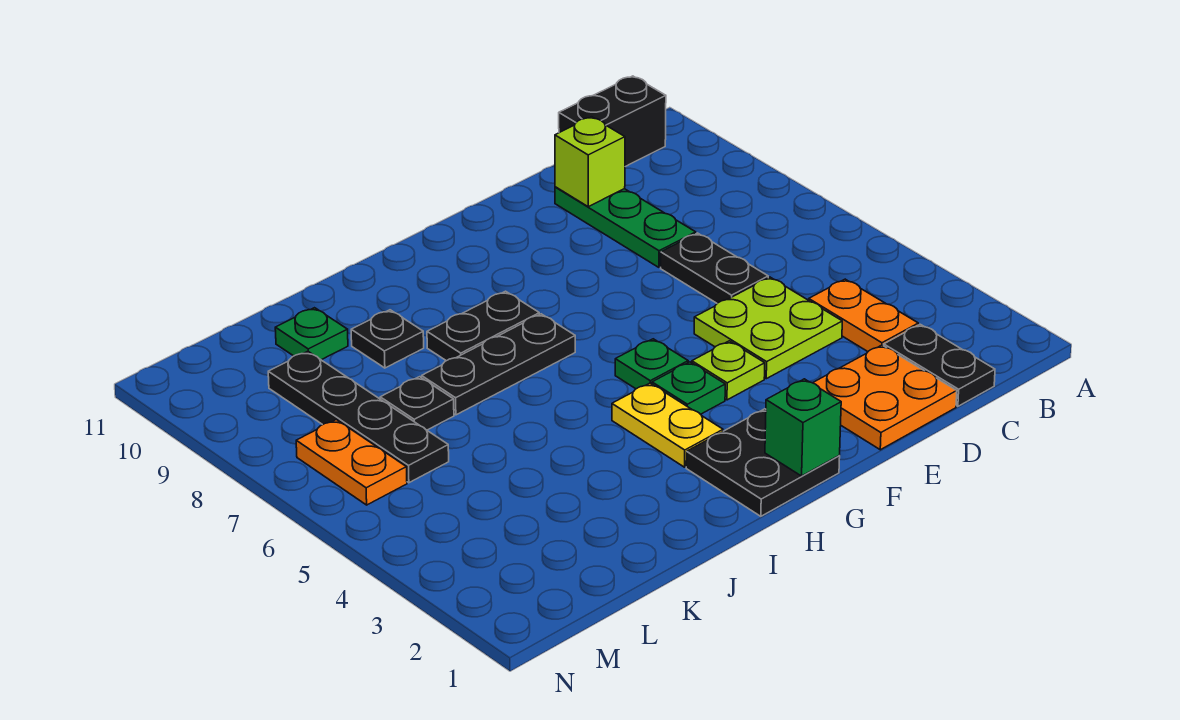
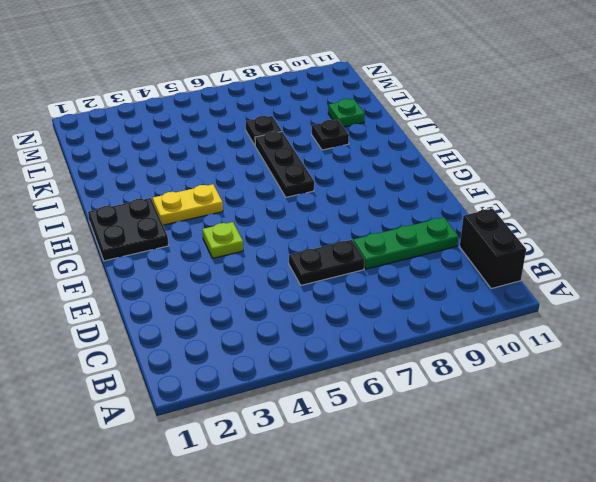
none -> black 1x2 plate [884,324,995,406]
none -> orange 1x2 plate [809,279,918,352]
none -> orange 2x2 plate [813,345,957,450]

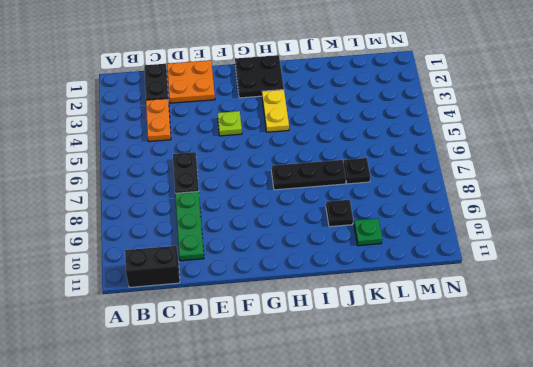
none -> lime 2x2 plate [694,277,842,379]
none -> green 1x1 plate [652,362,725,414]
none -> green 1x1 plate [615,339,688,389]

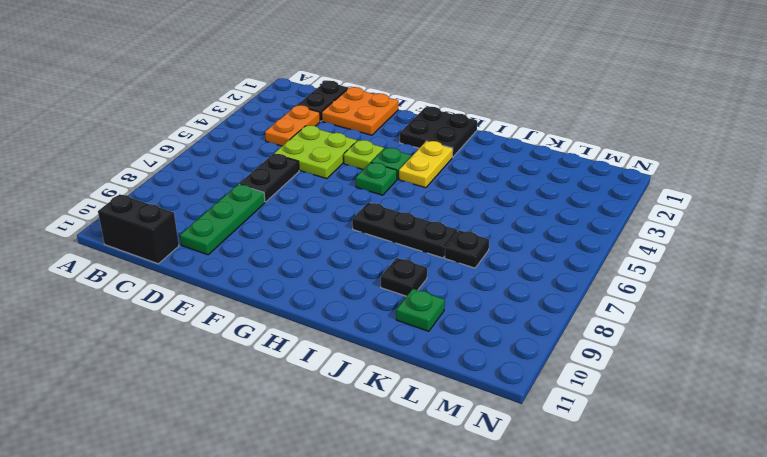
none -> black 1x2 plate [427,291,539,361]
none -> black 1x4 plate [268,351,449,483]
none -> orange 1x2 plate [296,420,407,505]

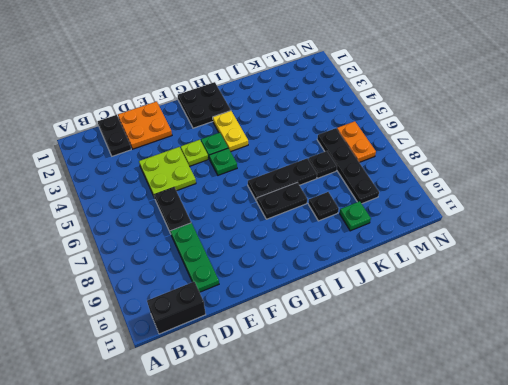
none -> orange 1x2 plate [809,279,918,352]
none -> lime 1x1 brick [555,117,625,207]
none -> green 1x1 brick [765,379,841,476]

